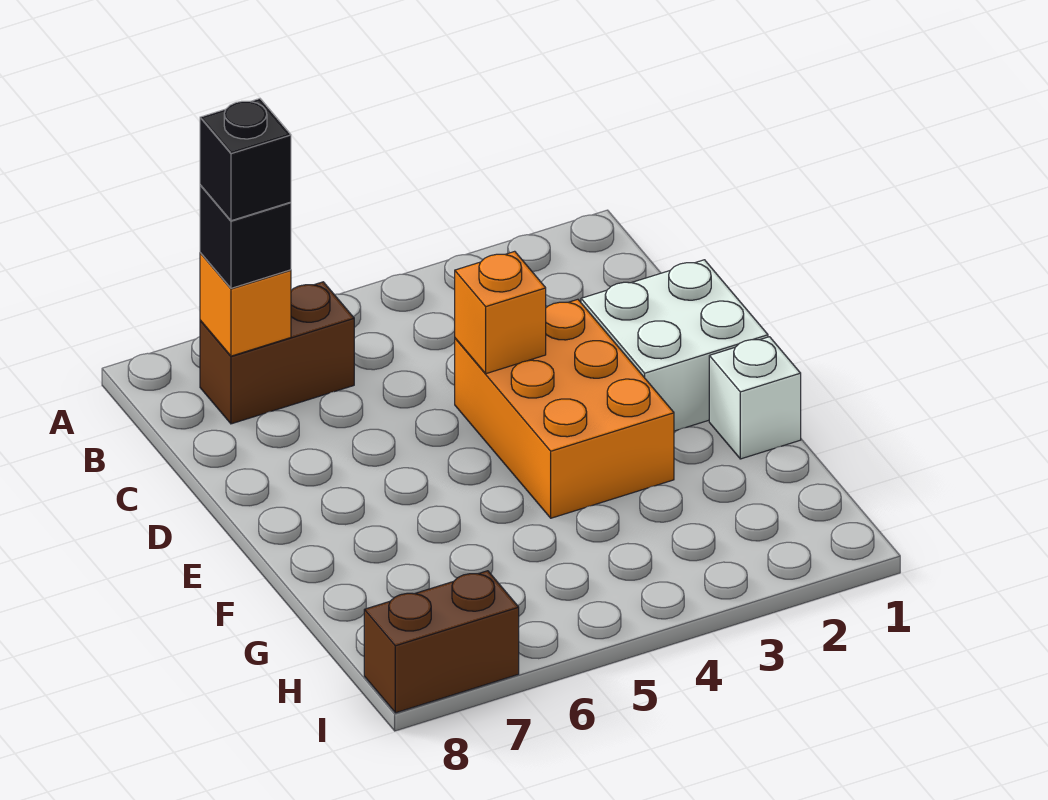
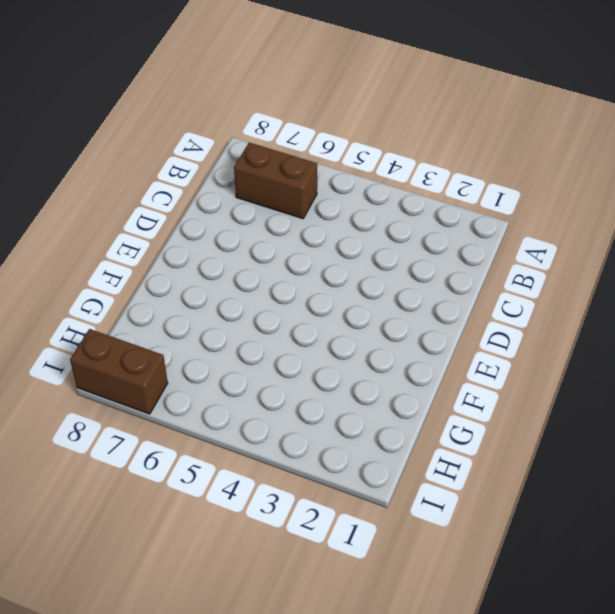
none -> white 2x2 brick [581,260,768,431]
none -> orange 2x3 brick [455,299,674,518]

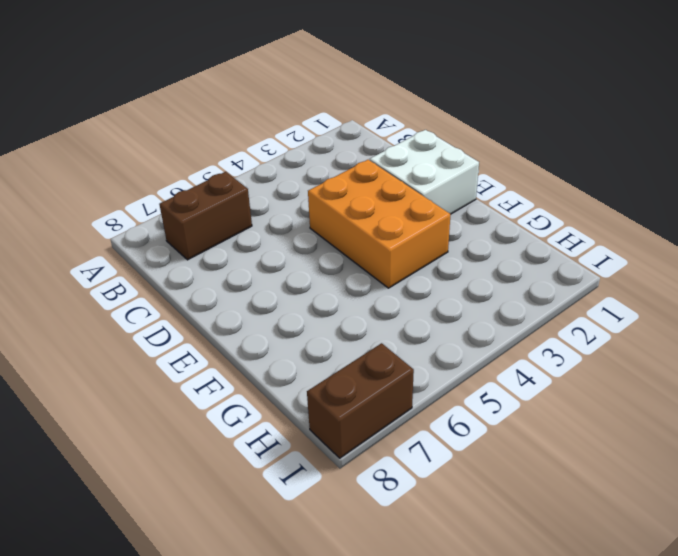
none -> white 1x1 brick [709,337,801,459]
none -> orange 1x1 brick [200,253,291,356]

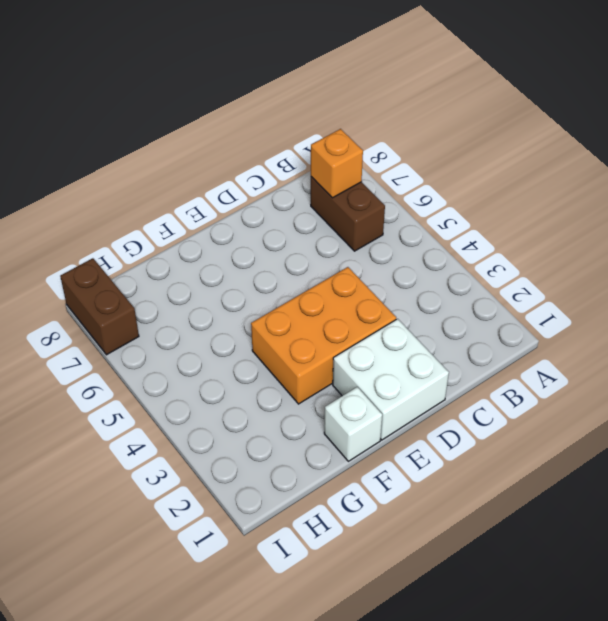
none -> orange 1x1 brick [455,251,546,374]
none -> black 1x1 brick [200,185,291,288]

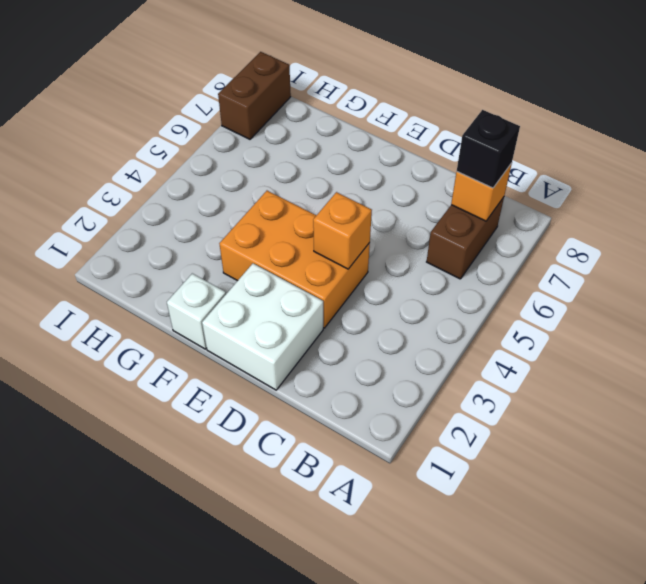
none -> black 1x1 brick [200,99,291,221]

